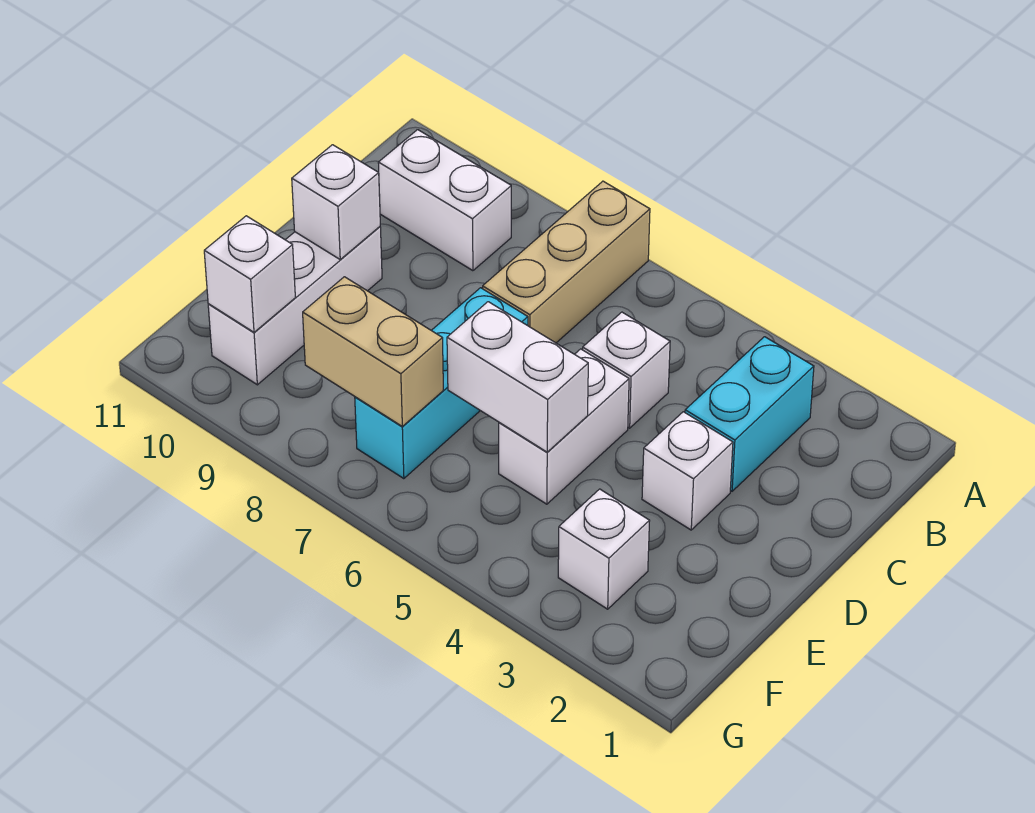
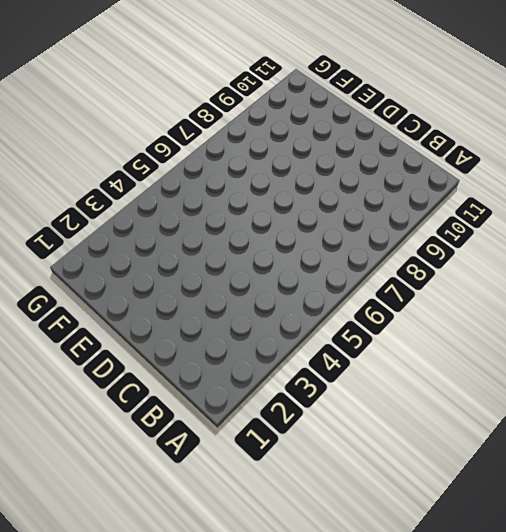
none -> tan 1x3 brick [483,181,650,343]
none -> cyan 1x2 brick [685,337,814,491]
none -> white 1x2 brick [378,130,511,271]

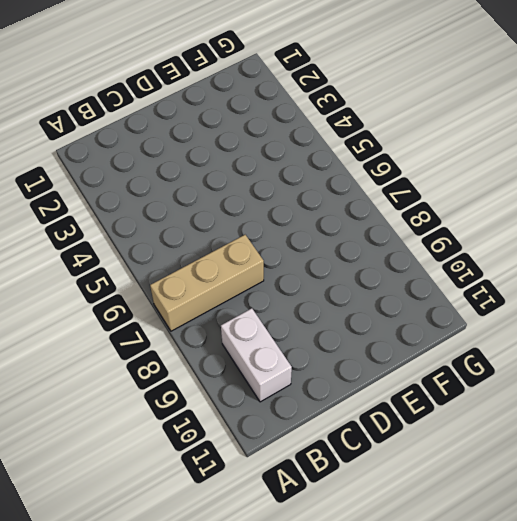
none -> cyan 1x2 brick [685,337,814,491]
none -> white 1x1 brick [583,312,670,428]
none -> white 1x1 brick [642,412,733,530]

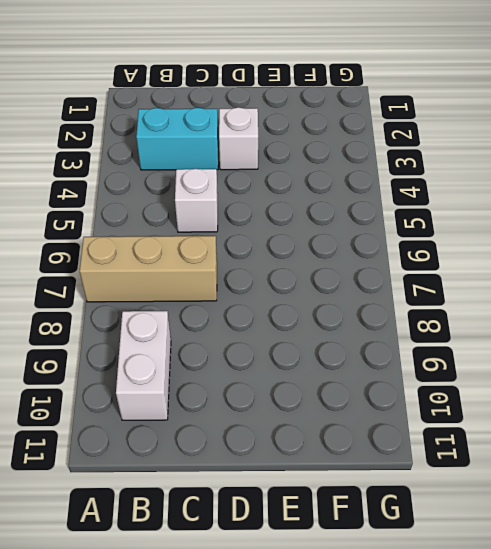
none -> white 1x2 brick [499,349,629,504]
none -> cyan 1x3 brick [355,288,528,479]
none -> white 1x3 brick [208,227,382,385]

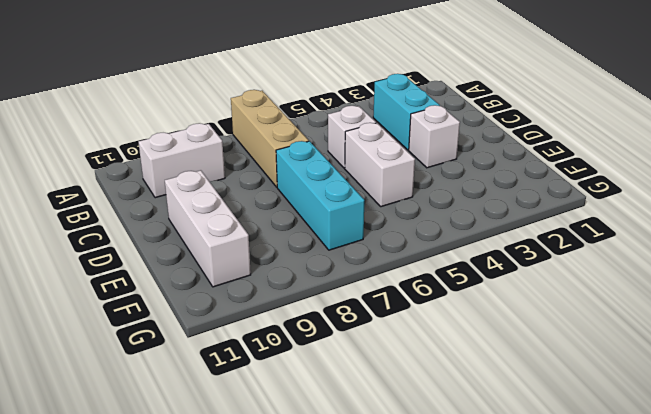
none -> white 1x1 brick [558,489,649,609]
none -> white 1x1 brick [292,145,380,259]
none -> white 1x2 brick [447,302,588,452]

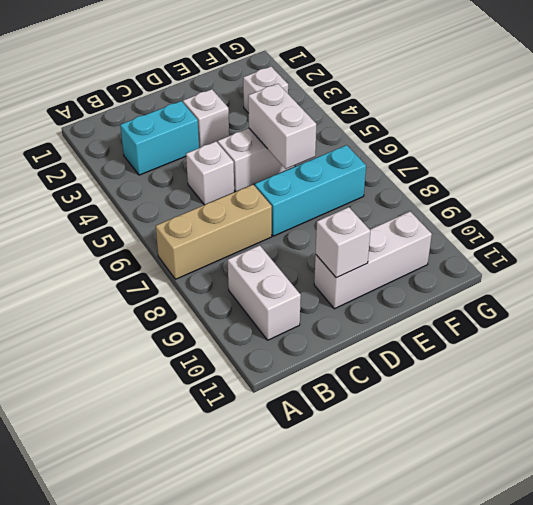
none -> tan 1x2 brick [303,277,443,426]
none -> white 1x1 brick [204,216,295,332]

